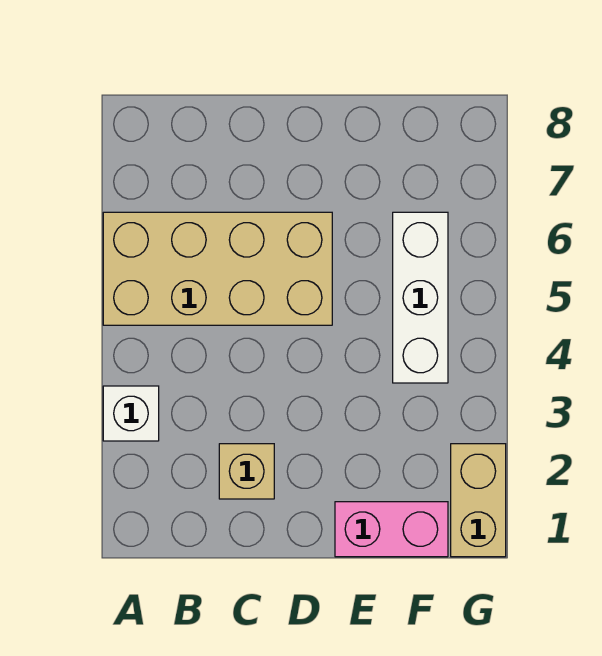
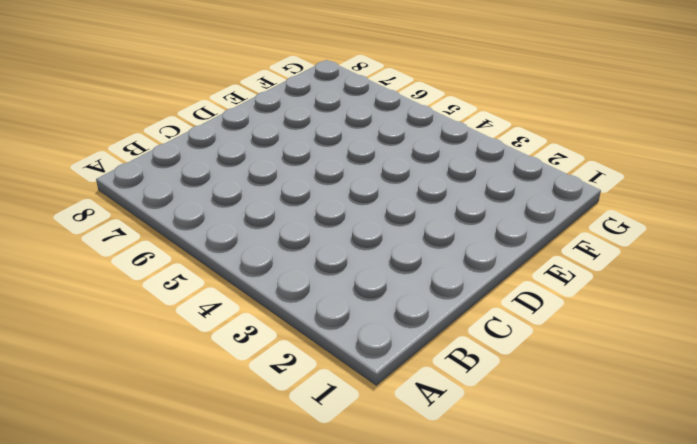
none -> white 1x1 brick [103,386,159,441]
none -> tan 2x4 brick [103,212,332,325]

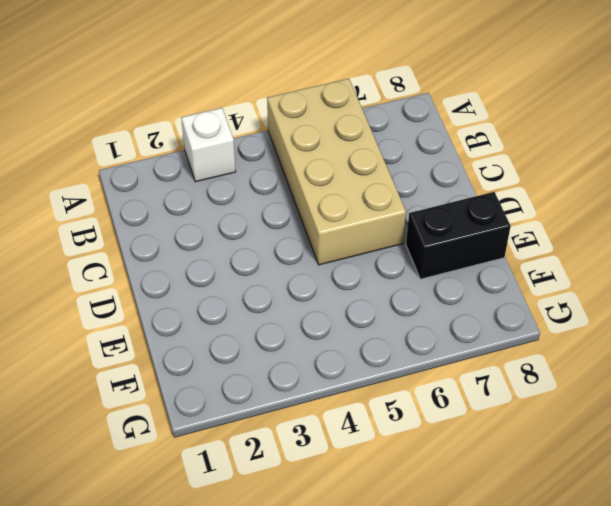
black 1x2 brick [406,192,511,279] -> none
none -> tan 1x1 brick [219,444,274,499]
none -> pink 1x2 brick [335,502,448,557]

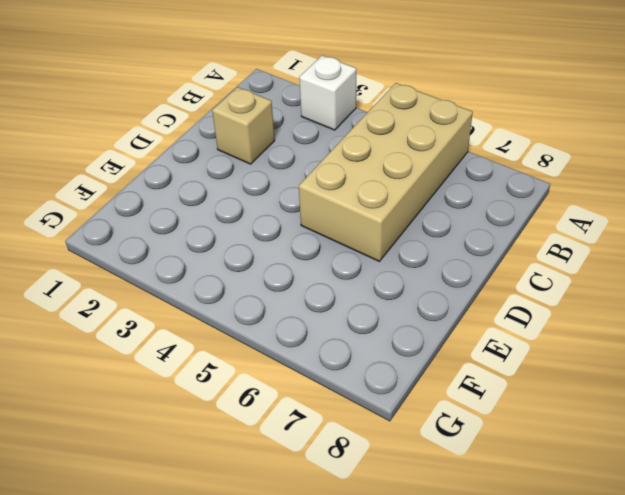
none -> pink 1x2 brick [335,502,448,557]
none -> white 1x3 brick [393,212,448,383]

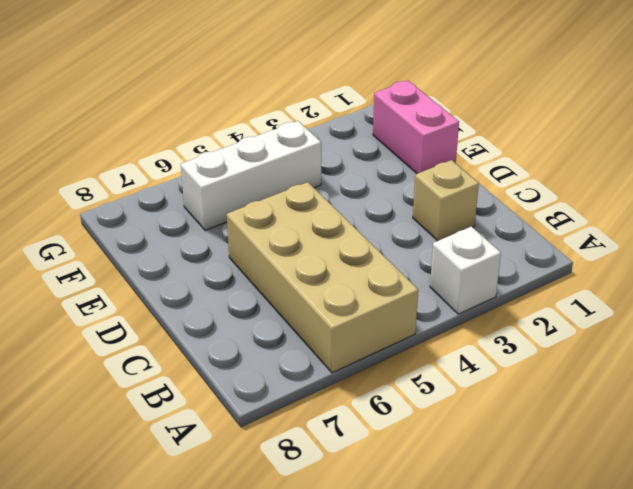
none -> tan 1x2 brick [451,444,506,557]

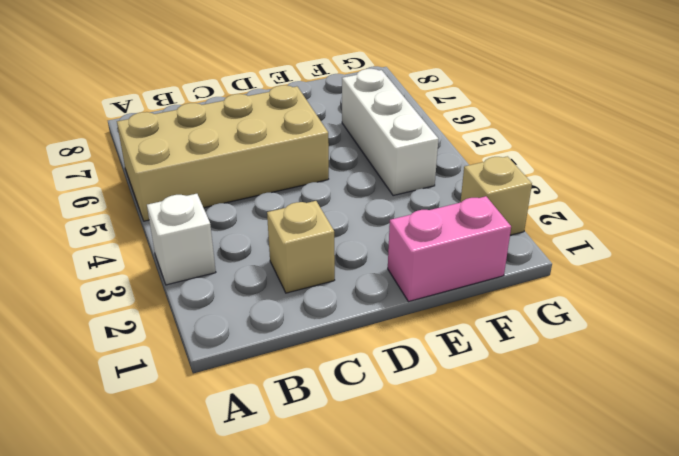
tan 1x1 brick [461,156,532,235] -> tan 1x2 brick [451,444,506,557]

